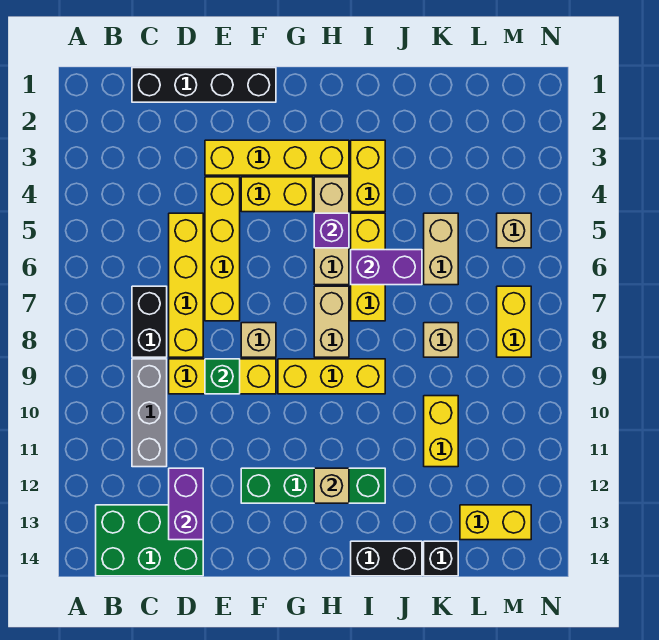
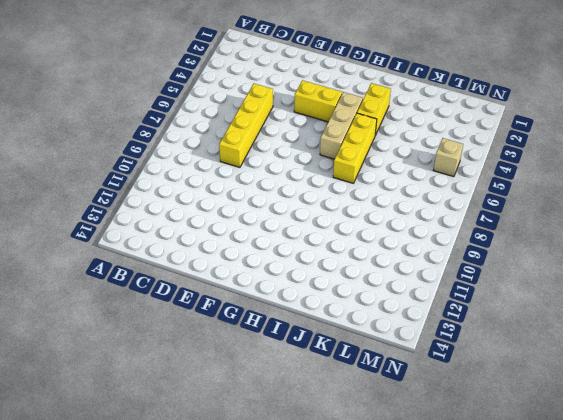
none -> green 2x3 brick [96,505,203,576]
none -> black 1x4 brick [132,68,276,102]
none -> black 1x2 brick [132,286,167,357]

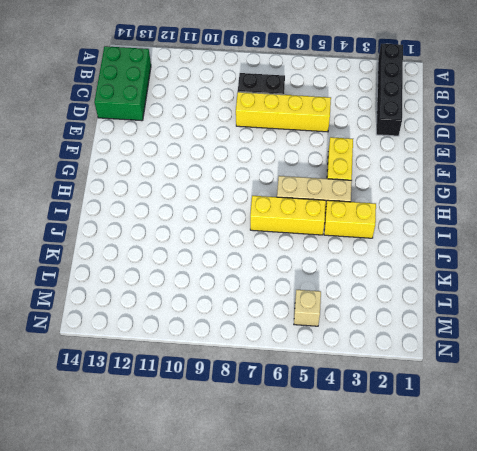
black 1x4 brick [376,44,403,136] -> black 1x4 brick moved to [132,68,276,102]
none -> grey 1x3 brick [132,359,167,467]
none -> yellow 1x3 brick [169,359,276,394]
none -> yellow 1x4 brick [205,140,349,175]

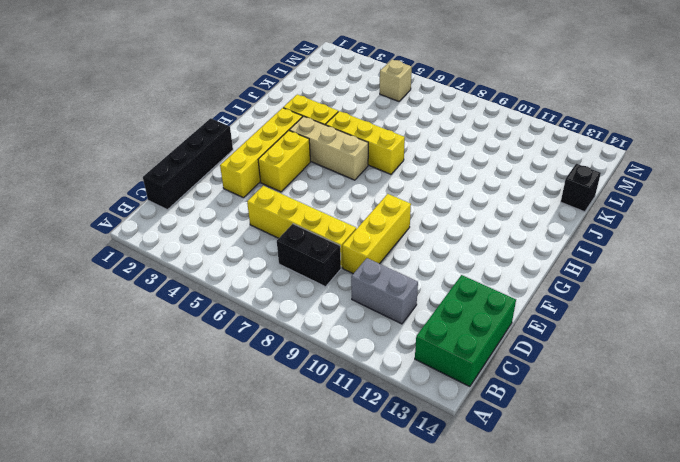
grey 1x2 brick [351,258,418,324] -> grey 1x3 brick [132,359,167,467]
none -> yellow 1x4 brick [205,177,240,321]
none -> tan 1x1 brick [241,323,276,357]
none -> green 1x4 brick [241,468,385,503]

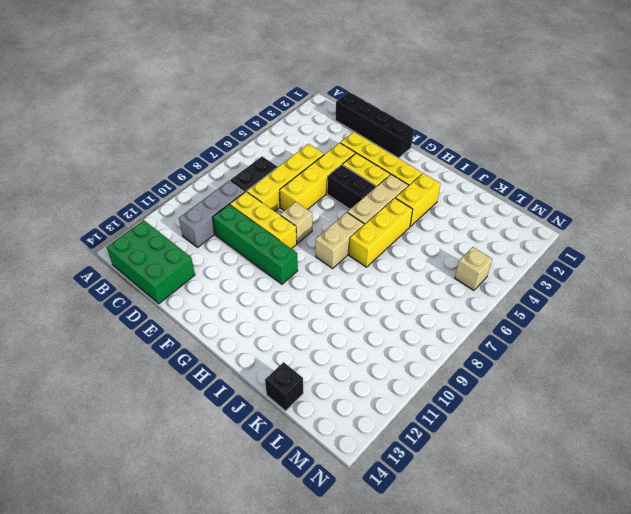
green 1x4 brick [213,204,298,284] -> green 1x4 brick moved to [241,468,385,503]
black 1x2 brick [327,165,376,209] -> black 1x2 brick moved to [351,541,422,576]
none -> yellow 1x3 brick [278,359,385,394]
none -> tan 1x2 brick [424,213,458,285]
none -> tan 1x1 brick [424,323,458,357]

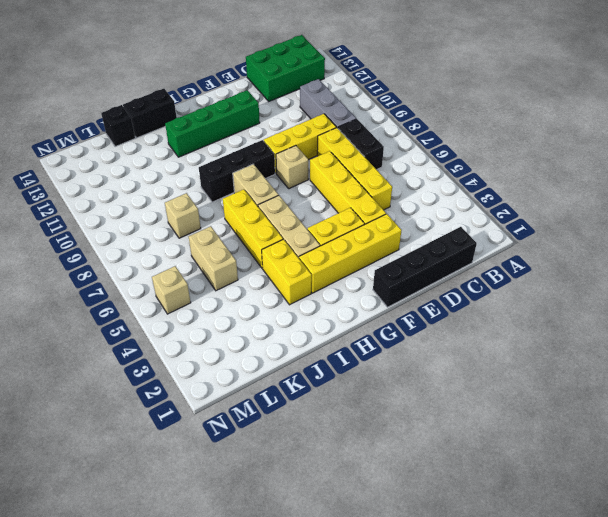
black 1x3 brick [199,140,275,202] -> yellow 1x3 brick [278,359,385,394]
none -> yellow 1x2 brick [424,396,458,467]
none -> yellow 1x2 brick [460,505,531,540]
none -> yellow 1x2 brick [497,286,531,357]

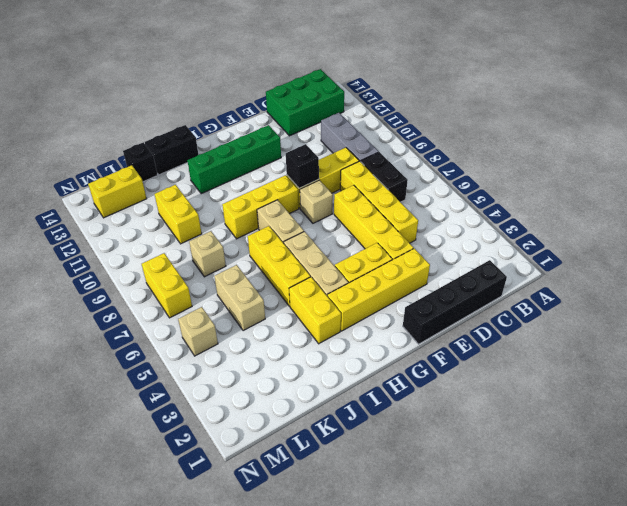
black 1x1 brick [286,144,319,188] -> none
none -> purple 1x2 brick [169,468,203,540]
none -> green 1x1 brick [205,359,240,394]
none -> purple 1x1 brick [314,213,349,248]

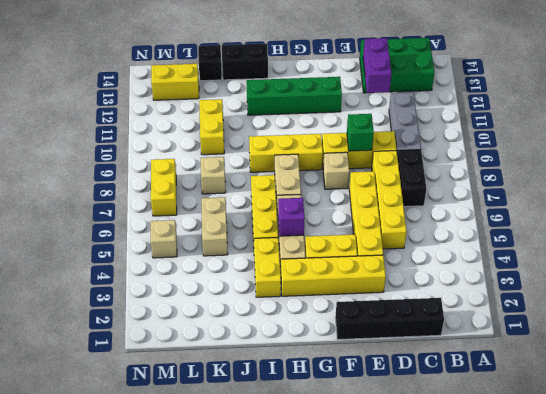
none -> tan 1x1 brick [314,468,349,503]
none -> purple 1x2 brick [351,250,422,285]

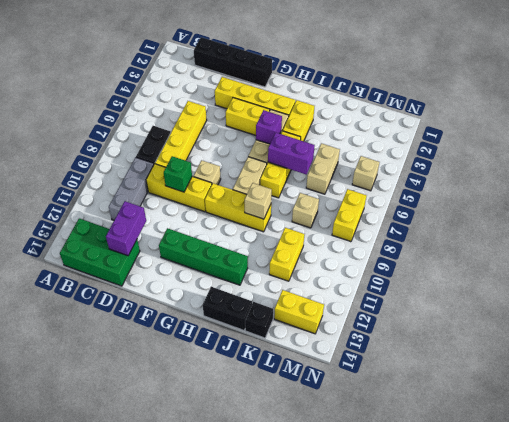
tan 1x1 brick [245,183,272,219] -> tan 1x1 brick moved to [314,468,349,503]
none -> yellow 1x4 brick [205,177,240,321]

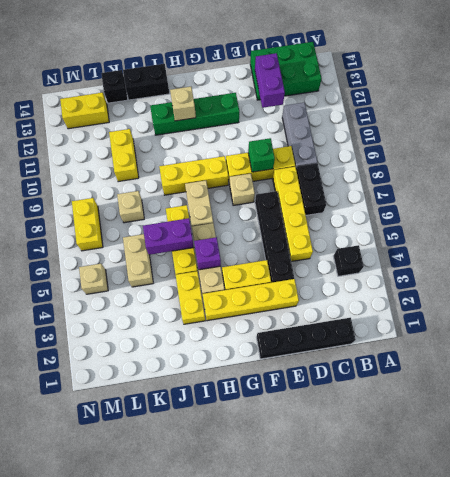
black 1x1 brick [333,245,364,276] -> none
black 1x4 brick [255,191,294,283] -> yellow 1x4 brick [205,177,240,321]

